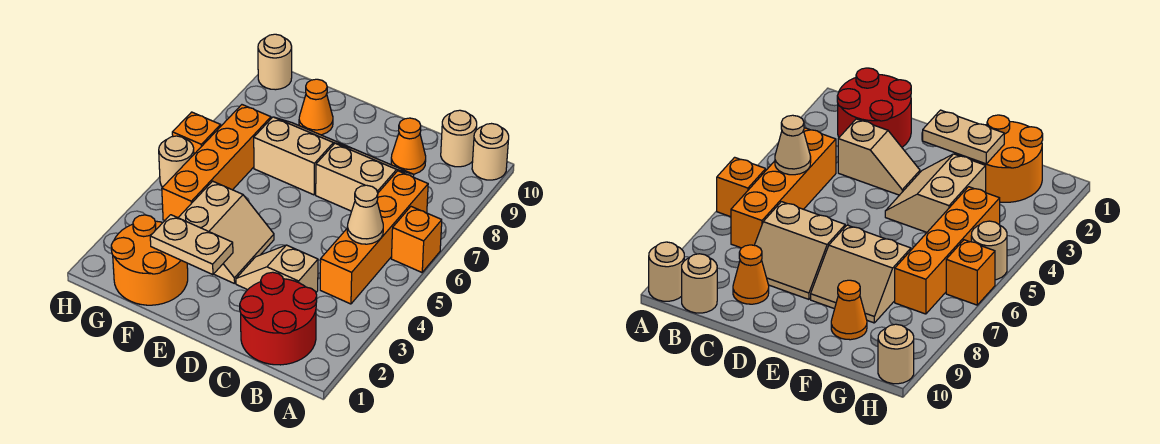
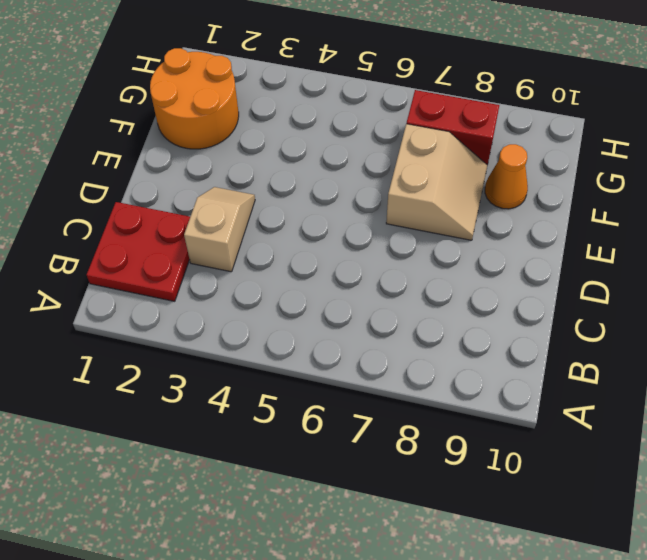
red 2x2 plate [86,202,190,301] -> red 2x2 round brick [240,272,317,365]
red 1x2 brick [407,90,499,165] -> orange 1x4 brick [162,105,271,220]
none -> orange 1x1 brick [391,207,442,272]
none -> tan 1x1 round brick [472,124,509,180]
none -> orange 1x4 brick [320,171,428,304]

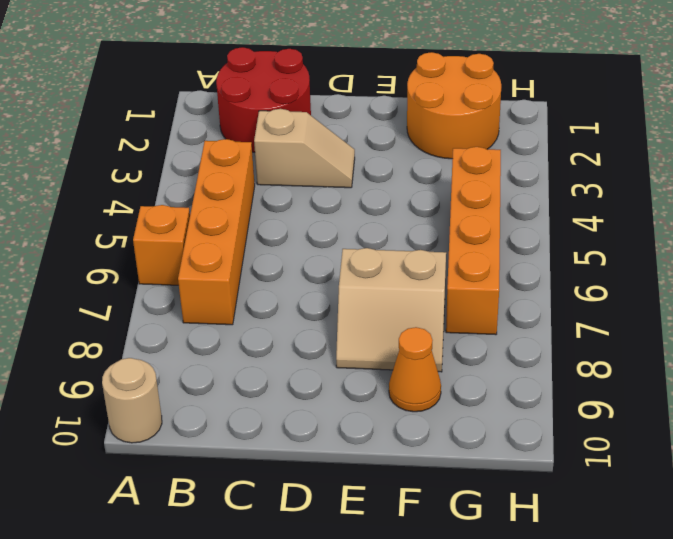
none -> tan 1x1 round brick [441,110,477,167]
none -> tan 2x2 slope [316,143,414,211]
none -> orange 1x1 cone [391,118,426,174]

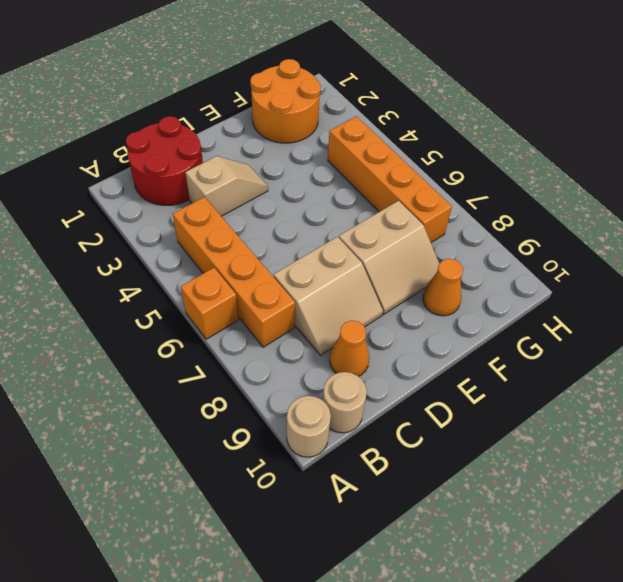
none -> tan 2x2 slope [178,181,274,284]
none -> tan 1x1 round brick [159,136,194,187]
none -> orange 1x1 brick [172,112,221,154]

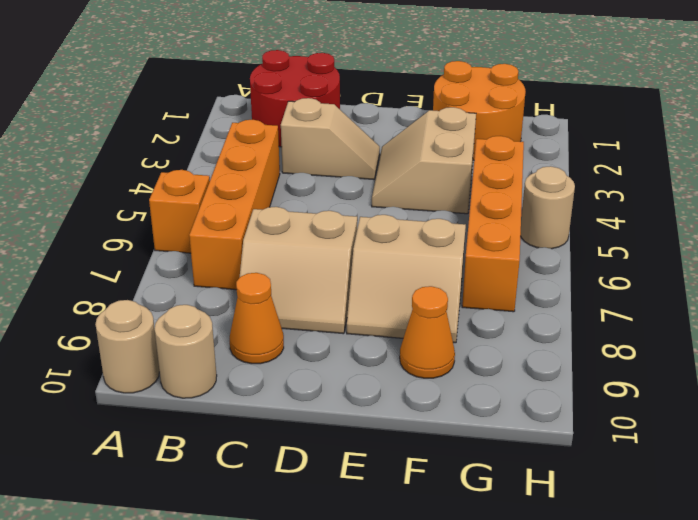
none -> orange 1x1 brick [172,112,221,154]
none -> tan 1x1 round brick [258,34,292,90]
none -> tan 1x1 cone [347,185,383,244]

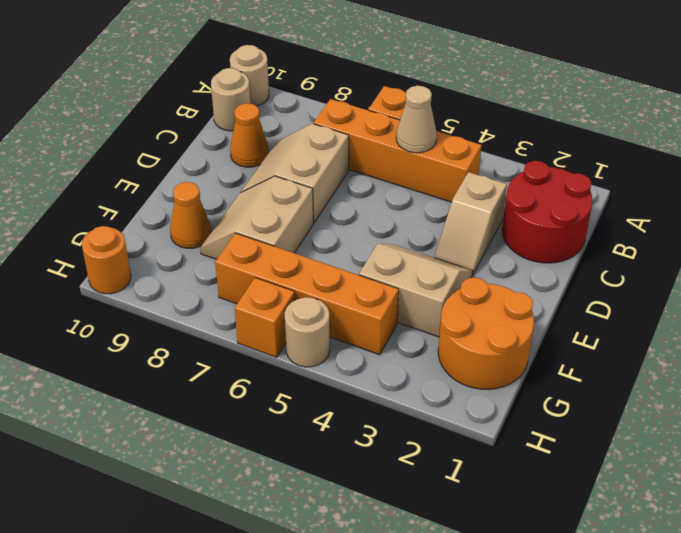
orange 1x1 round brick [82,226,131,294] -> tan 1x1 round brick [258,34,292,90]
none -> tan 1x2 plate [150,215,233,275]

